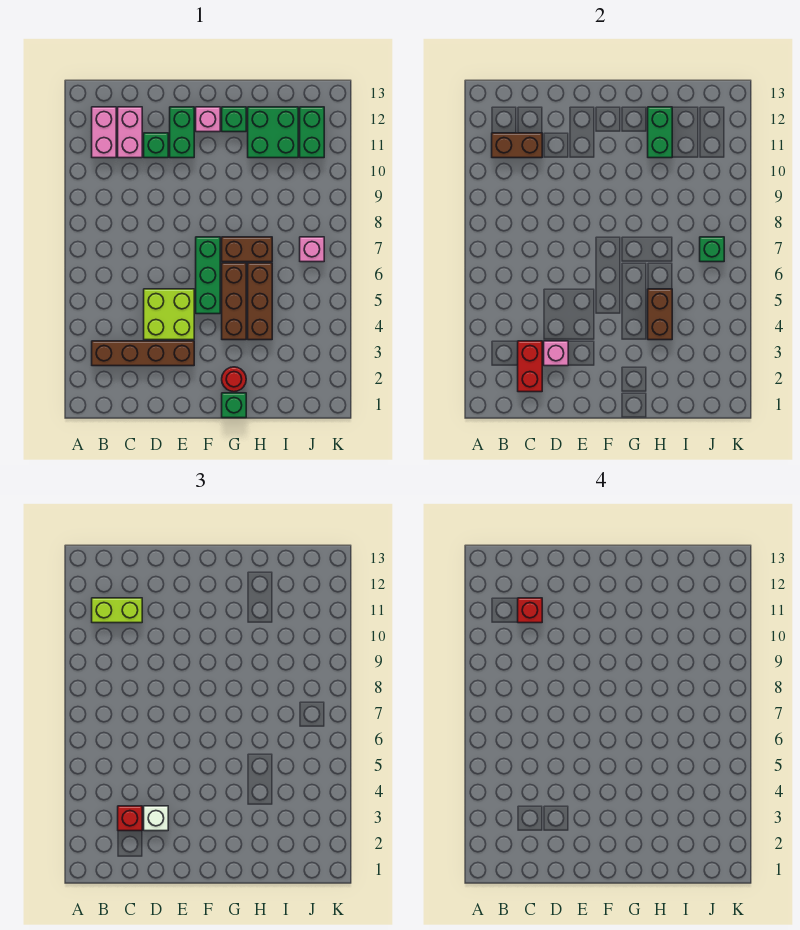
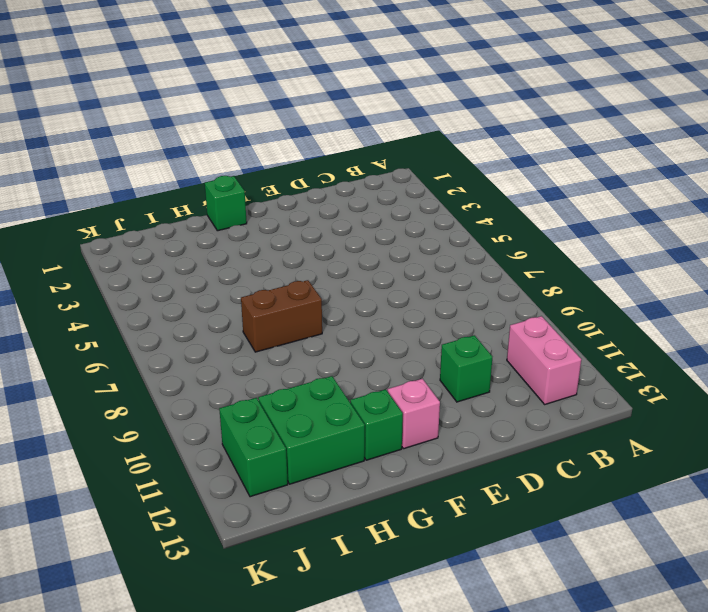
none -> brown 1x4 brick [92,341,194,366]
none -> pink 1x2 brick [118,107,142,158]
none -> lime 2x2 brick [144,289,194,340]

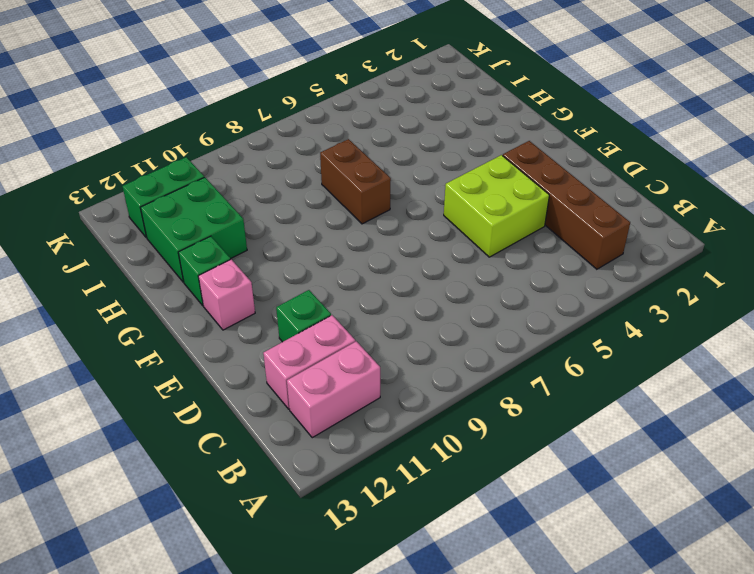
none -> green 1x2 brick [170,107,194,158]
none -> green 1x3 brick [196,237,220,314]
none -> green 1x1 brick [222,393,246,418]

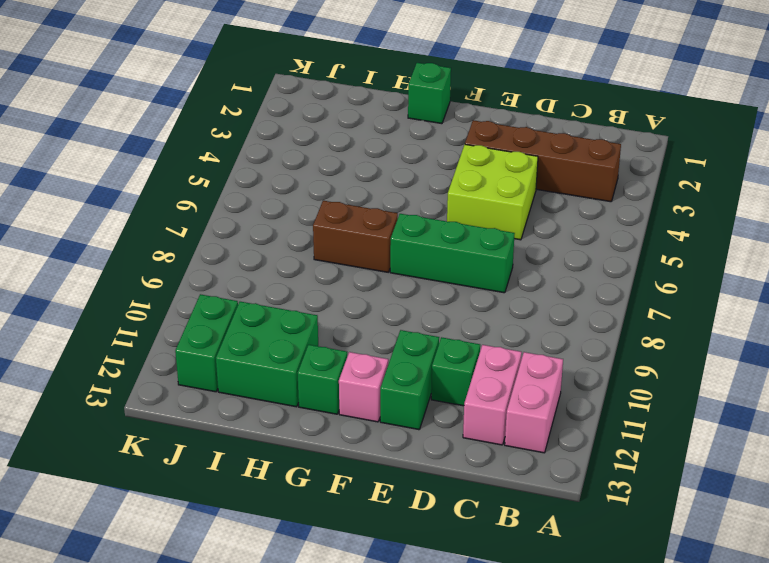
green 1x3 brick [390,214,515,293] -> green 1x3 brick turned to [196,237,220,314]
none -> red 1x1 round brick [222,367,246,392]
none -> brown 1x3 brick [222,263,246,340]
none -> brown 1x3 brick [248,263,272,340]

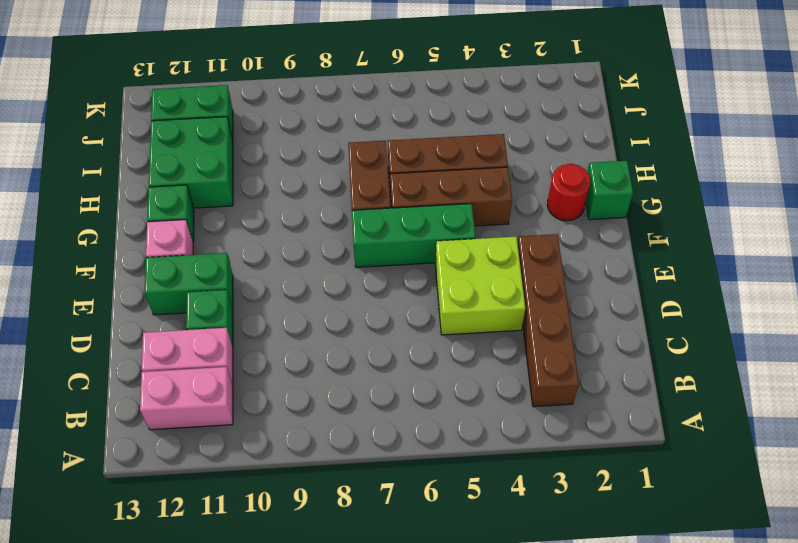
none -> pink 1x1 brick [300,237,324,262]
none -> brown 1x2 brick [492,133,542,158]
none -> red 1x2 brick [518,341,542,392]

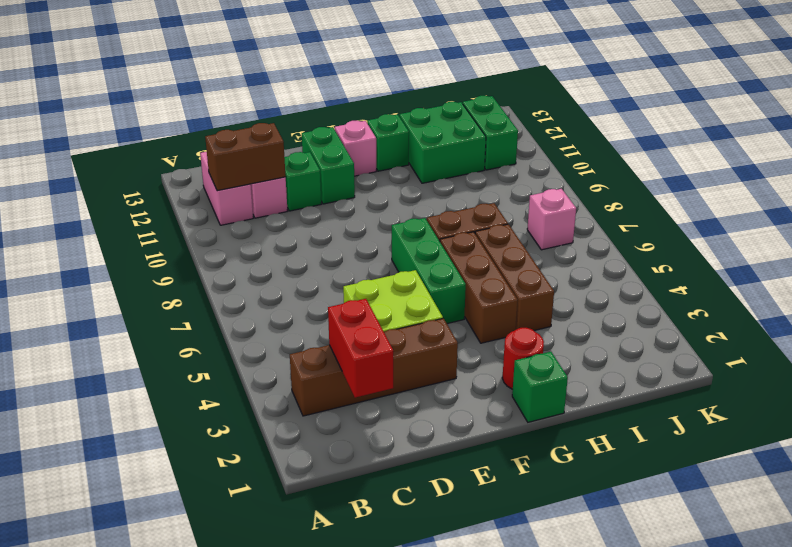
none -> pink 1x1 brick [544,341,568,366]
none -> brown 1x2 brick [648,289,672,340]
none -> green 1x2 brick [648,107,672,158]

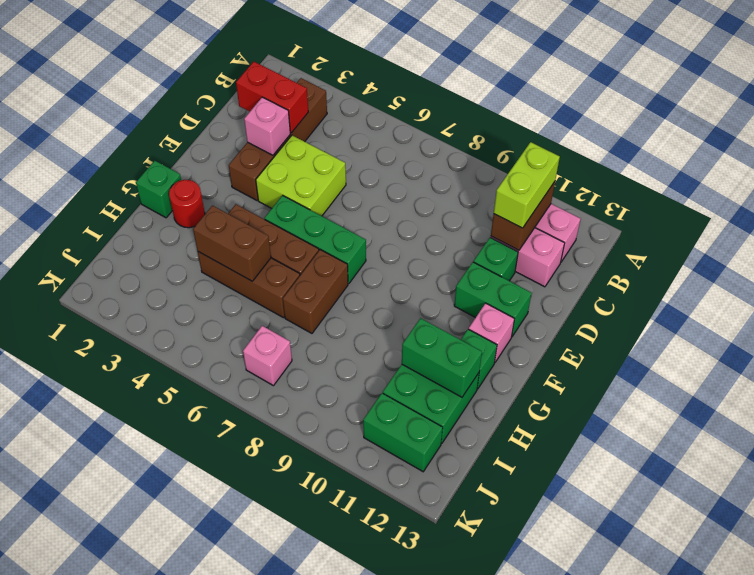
none -> green 1x1 brick [700,237,724,262]
none -> red 1x1 brick [118,806,142,831]
none -> white 1x1 brick [144,806,168,831]

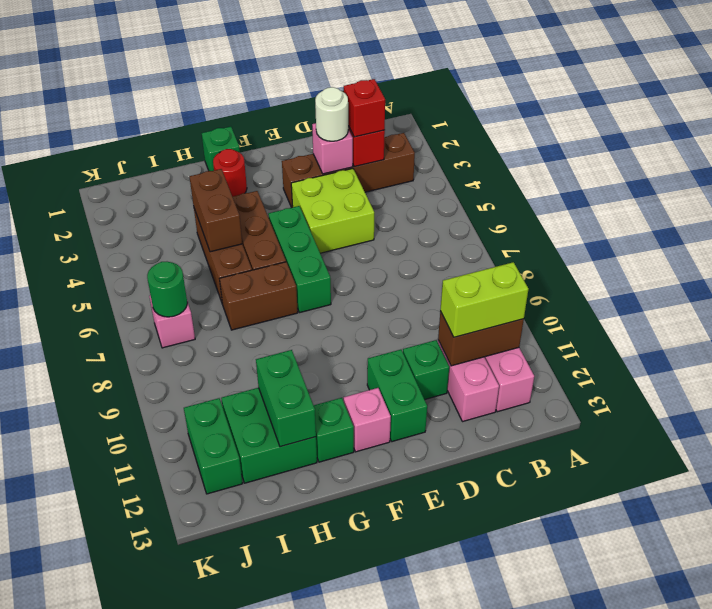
white 1x1 round brick [315,87,348,141] -> white 1x1 brick [144,806,168,831]
green 1x1 round brick [147,262,187,317] -> green 1x1 brick [700,237,724,262]
none -> red 1x1 brick [518,598,542,623]

